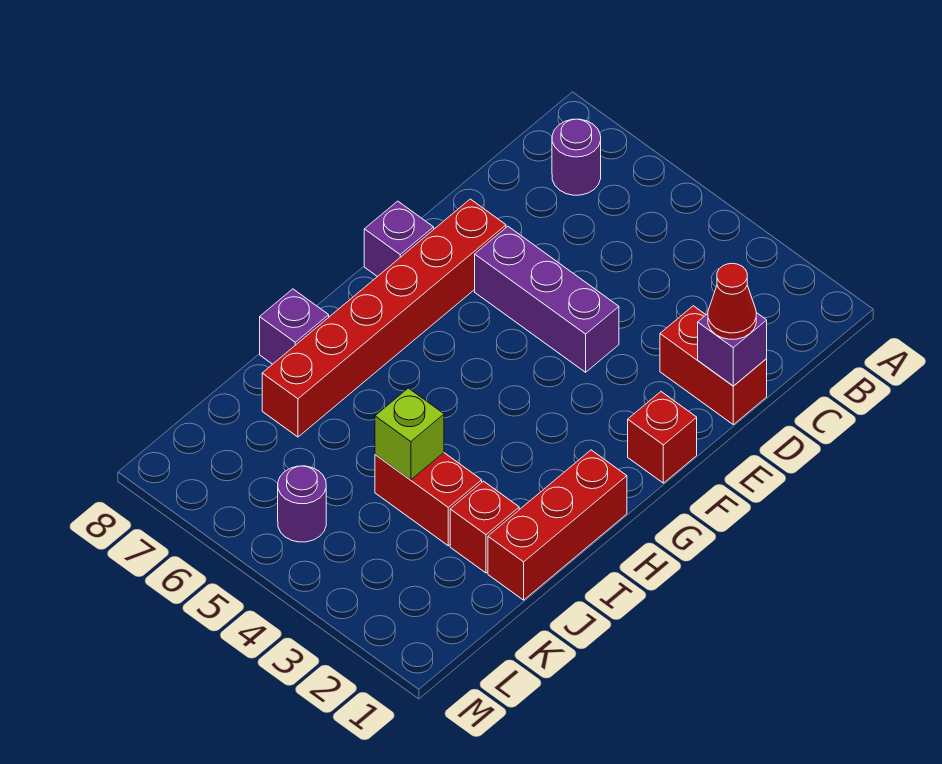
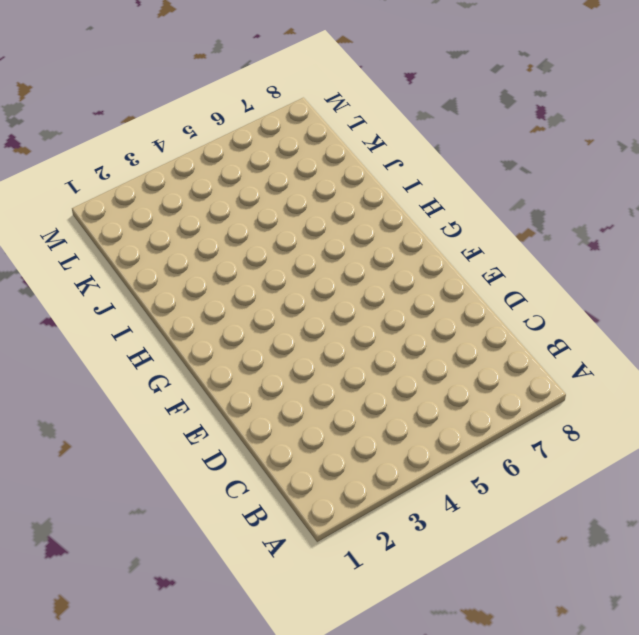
none -> purple 1x1 round brick [552,119,601,195]
none -> red 1x2 brick [660,306,767,425]
none -> purple 1x3 brick [475,226,619,372]

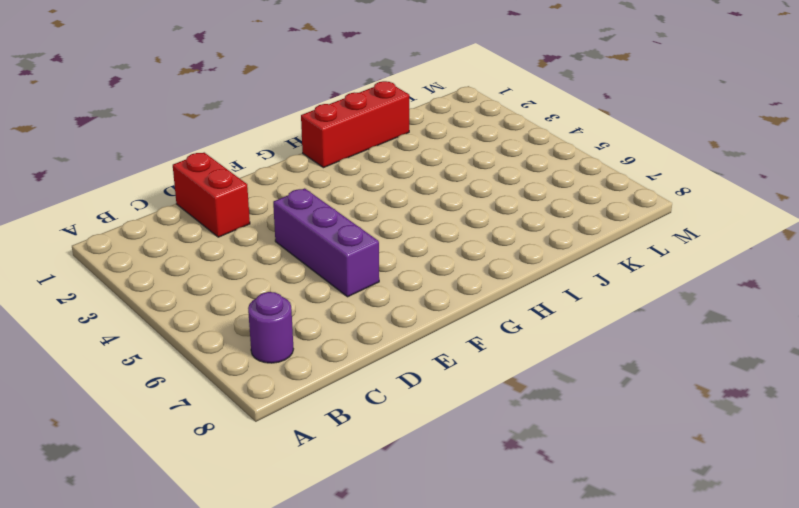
none -> red 1x6 brick [262,199,506,437]
none -> red 1x1 brick [628,392,697,483]
none -> purple 1x1 brick [364,201,434,277]

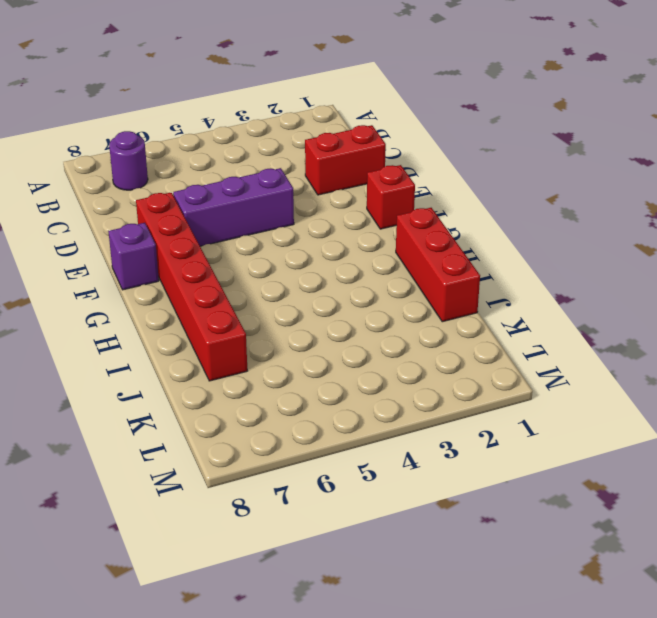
none -> purple 1x1 brick [260,289,329,364]
none -> red 1x1 brick [450,481,519,573]
none -> red 1x2 brick [375,453,482,546]

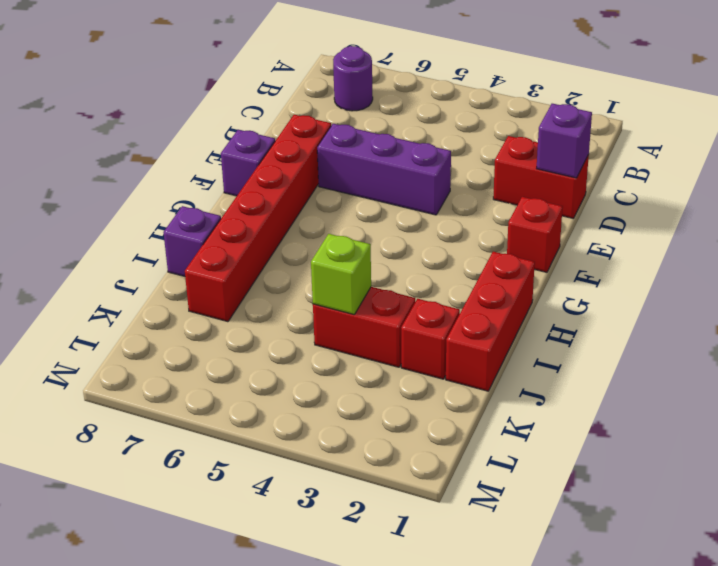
none -> purple 1x1 round brick [278,466,326,542]
none -> red 1x1 cone [708,263,756,339]

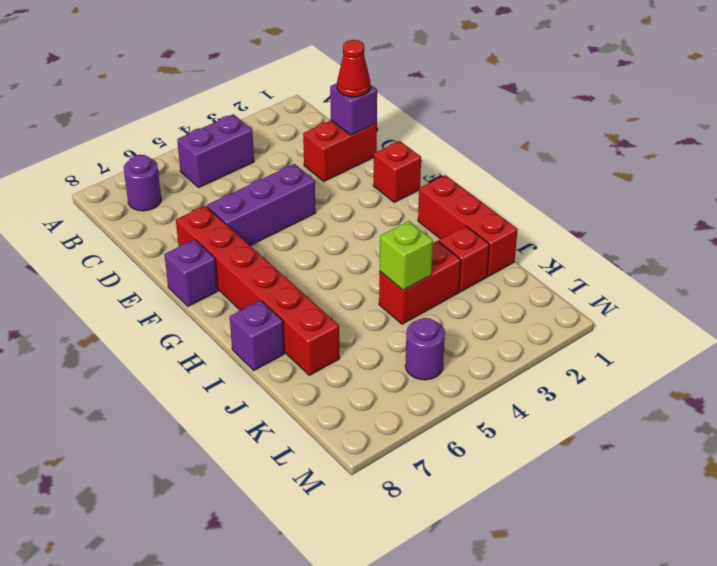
purple 1x2 brick [177,114,254,187] -> none

